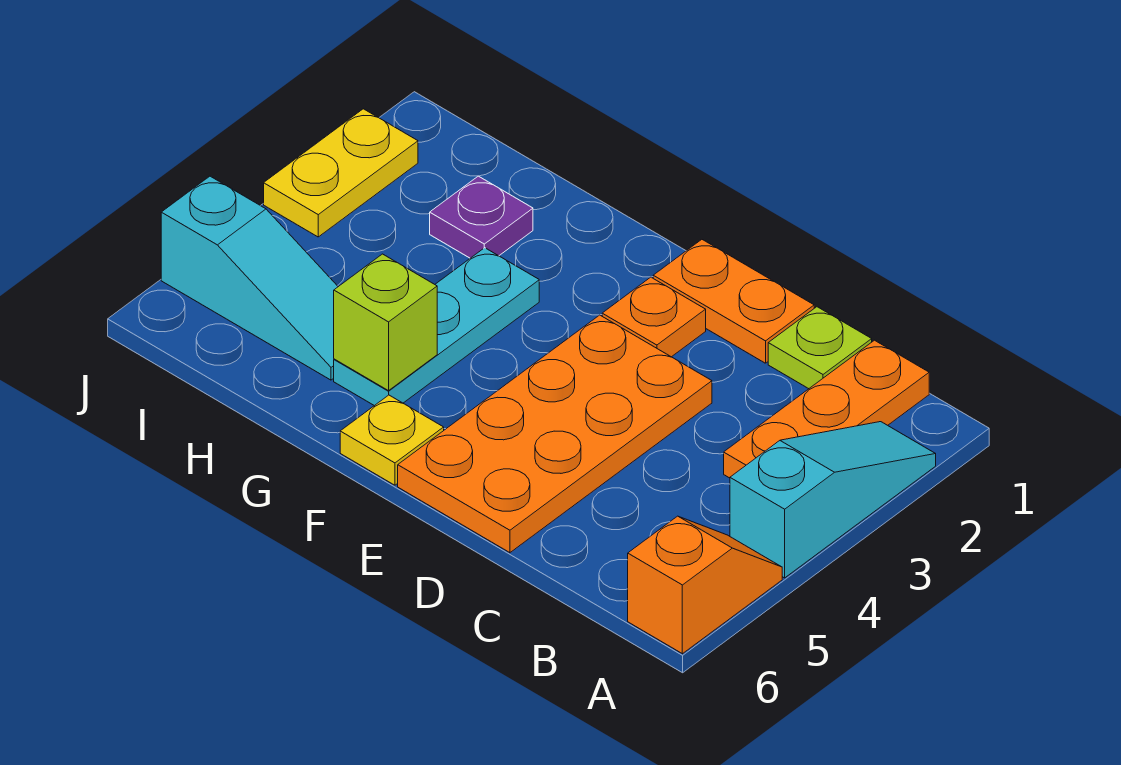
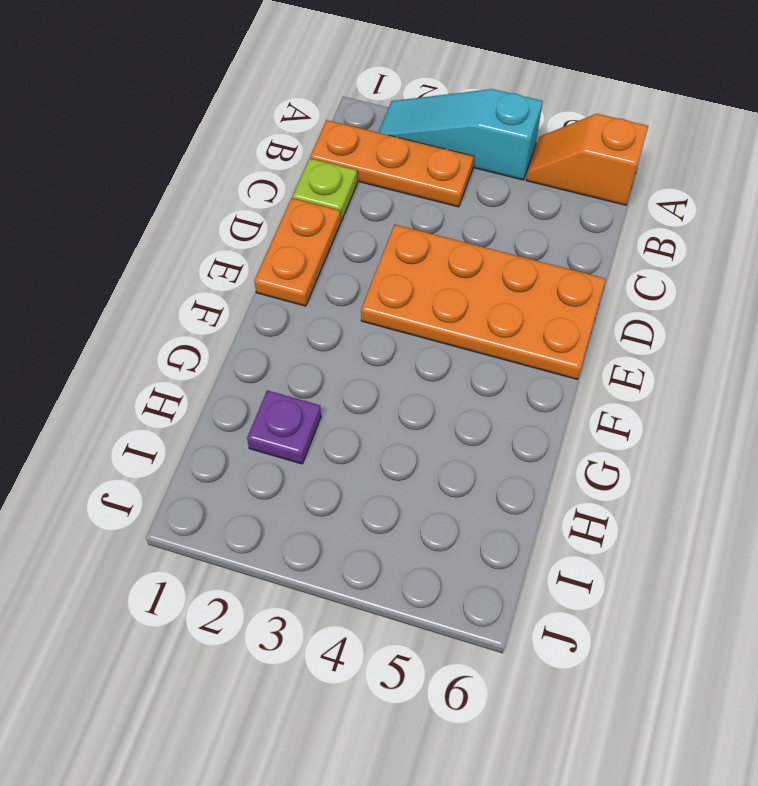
none -> orange 1x1 plate [602,277,706,357]
none -> yellow 1x1 plate [340,395,444,485]
none -> cyan 1x3 plate [334,248,539,406]

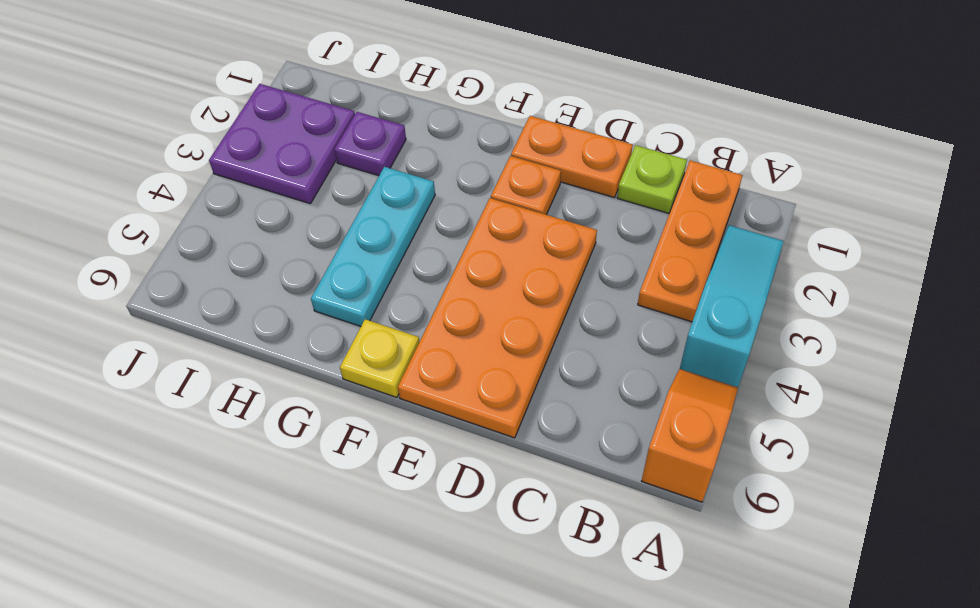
purple 2x2 plate [209,84,355,203] -> yellow 1x2 plate [264,109,418,237]
none -> cyan 1x3 slope [161,176,338,380]
none -> lime 1x1 brick [334,254,437,391]

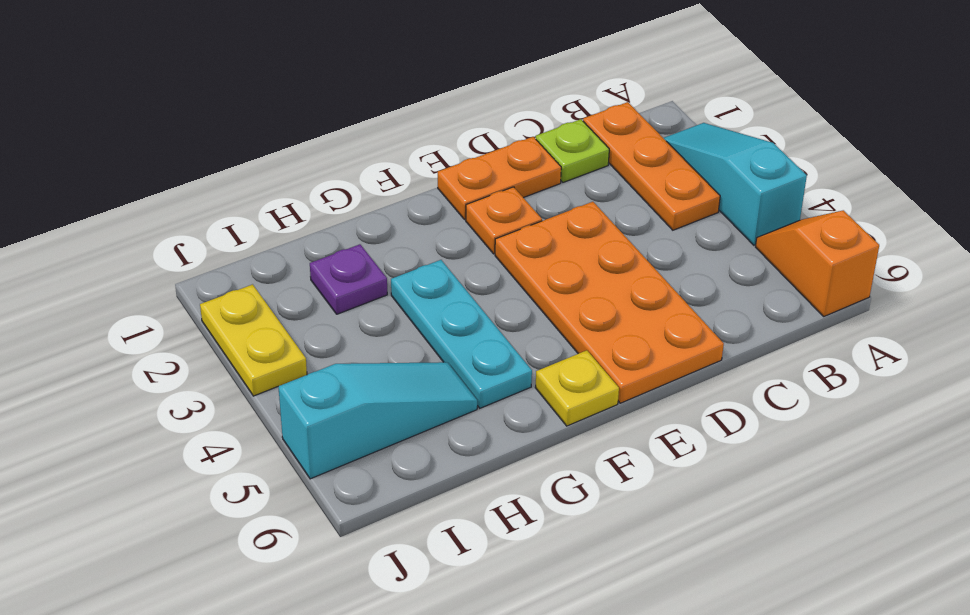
none -> lime 1x1 brick [334,254,437,391]

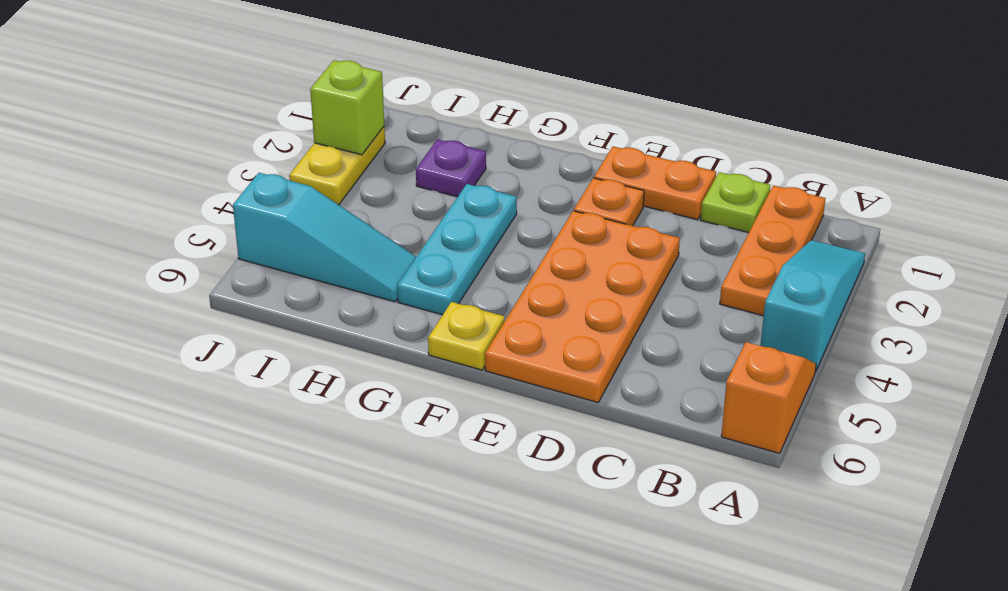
lime 1x1 brick [310,60,384,155] -> lime 1x1 brick moved to [334,254,437,391]

